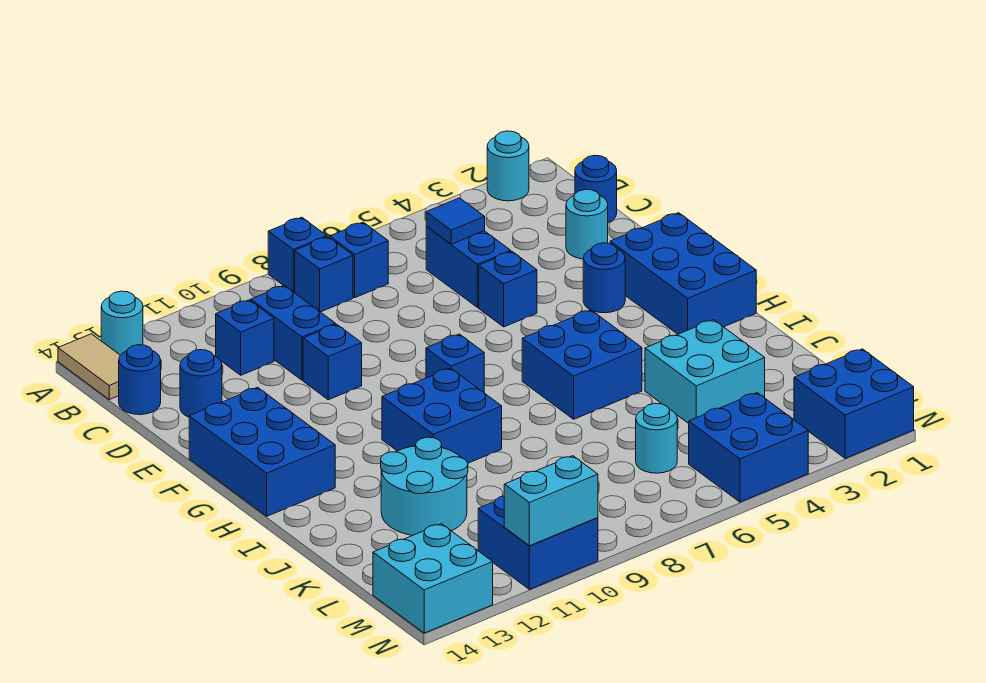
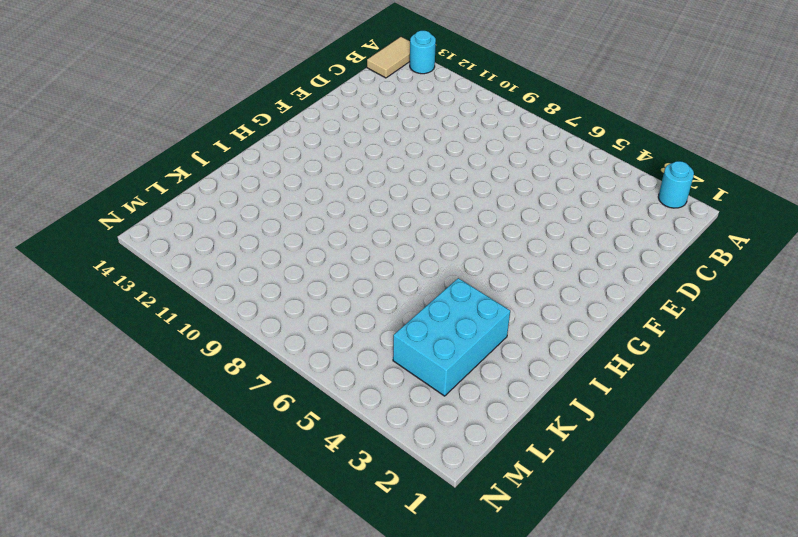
cyan 2x3 brick [393,278,510,396] -> cyan 2x2 brick [645,320,765,424]
none -> blue 1x1 brick [268,217,327,292]
none -> blue 1x1 brick [330,222,388,298]
none -> blue 1x1 brick [294,237,353,312]
none -> blue 1x1 round brick [575,155,617,223]

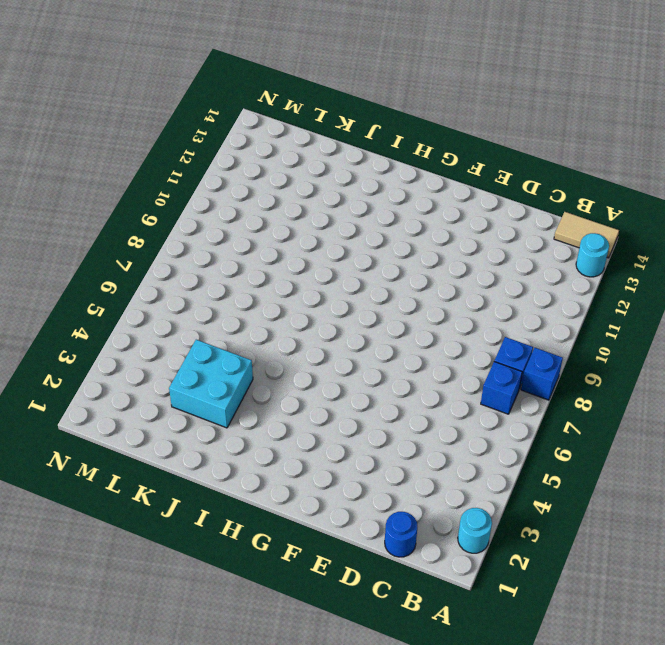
none -> blue 1x2 brick [426,227,511,307]
none -> blue 1x2 brick [251,285,335,380]
none -> blue 1x1 brick [216,300,274,375]
none -> blue 1x1 round brick [119,345,161,415]

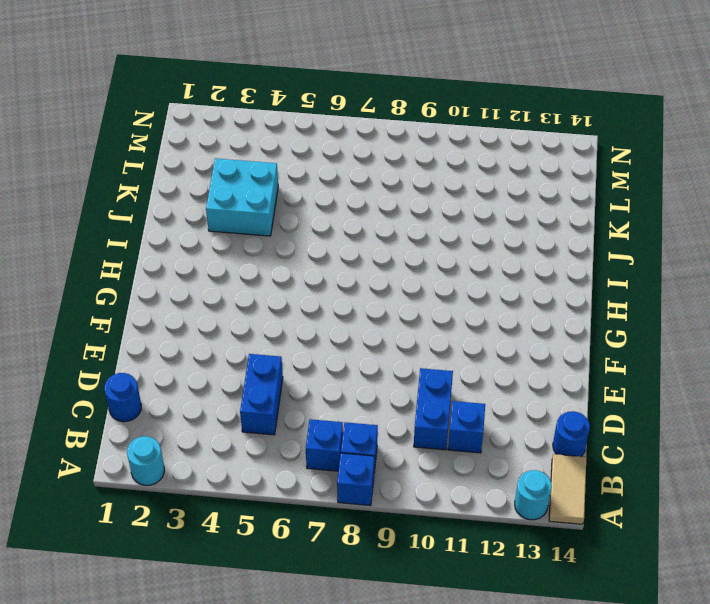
none -> cyan 1x1 round brick [566,190,608,259]
none -> blue 1x1 round brick [180,350,222,417]
none -> blue 1x1 brick [479,252,537,327]
none -> blue 1x1 brick [303,324,362,400]

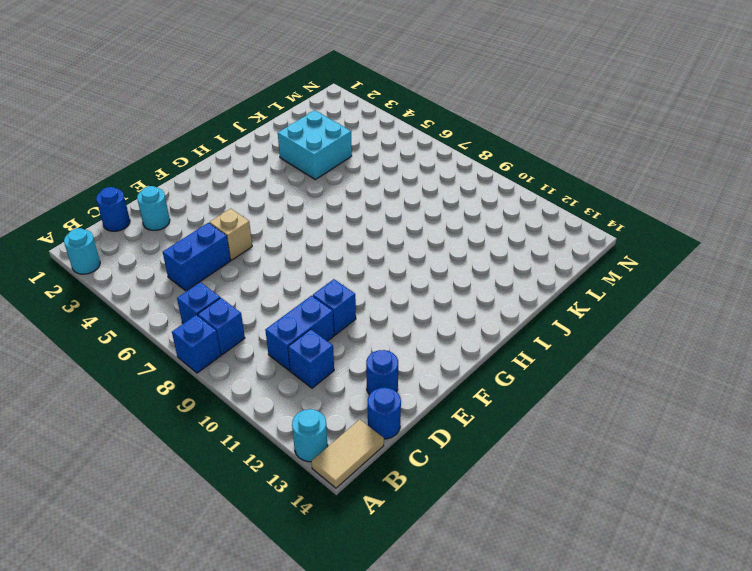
tan 1x1 brick [209,209,252,260] -> blue 1x1 brick [479,252,537,327]
none -> blue 2x3 brick [610,213,756,334]
none -> blue 1x1 round brick [583,243,625,313]
none -> blue 2x3 brick [189,387,335,516]
none -> blue 1x1 brick [426,334,484,392]

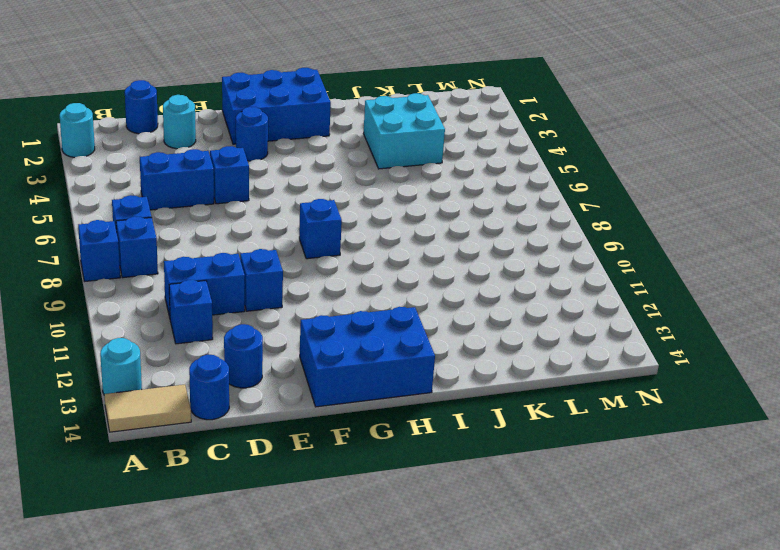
none -> blue 2x2 brick [522,310,642,419]
none -> blue 2x2 brick [382,368,502,463]
none -> cyan 2x2 round brick [381,437,468,535]
none -> cyan 1x1 round brick [636,403,677,473]

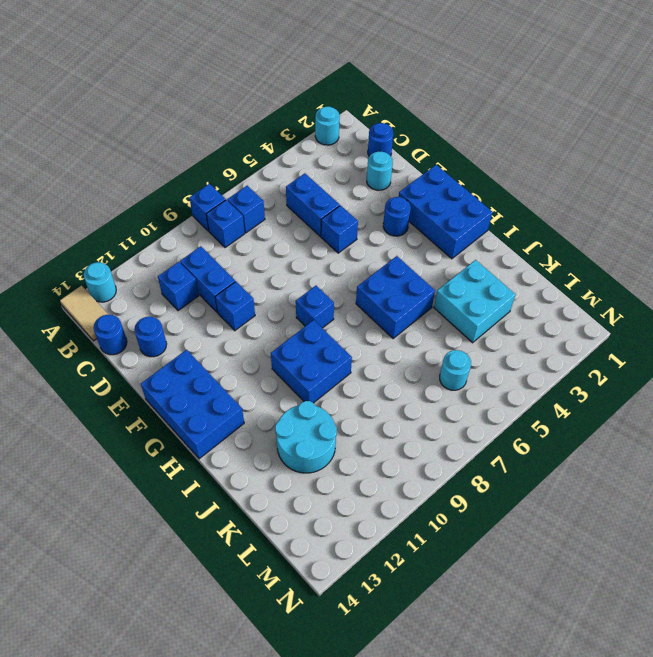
none -> blue 2x2 brick [794,349,914,458]
none -> blue 2x2 brick [689,393,808,502]
none -> blue 2x2 brick [478,496,598,589]
none -> cyan 2x2 brick [373,524,493,633]

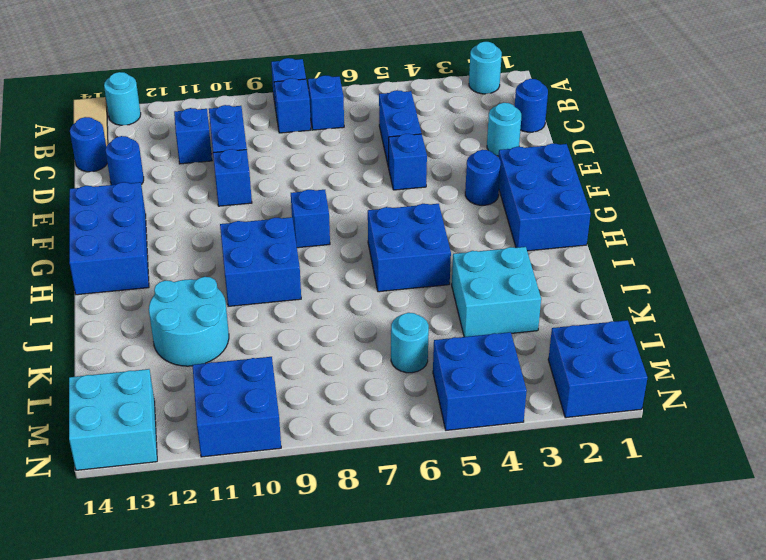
none -> blue 1x1 tile [426,198,485,244]
none -> cyan 1x2 brick [504,456,598,546]

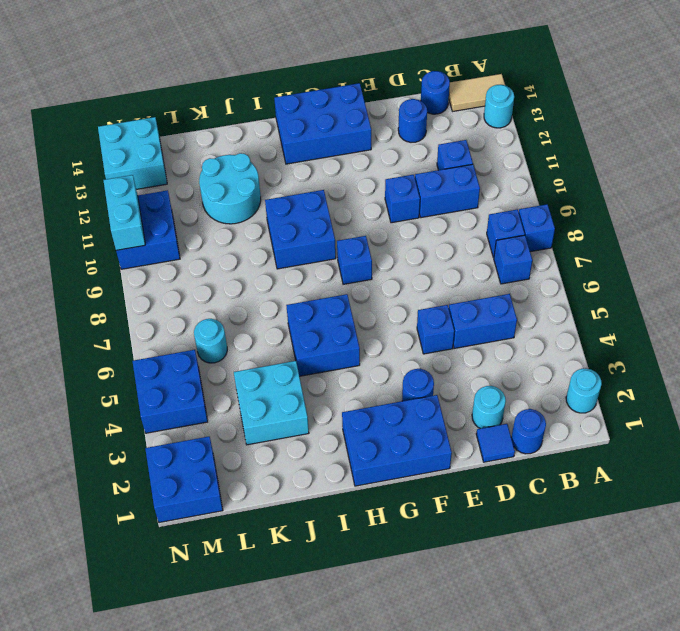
blue 1x1 tile [476,424,515,462] -> blue 1x1 tile moved to [426,198,485,244]

